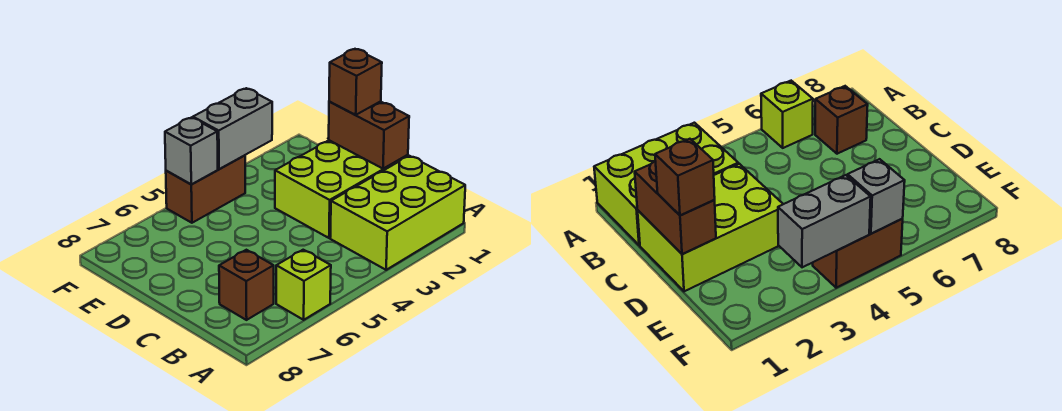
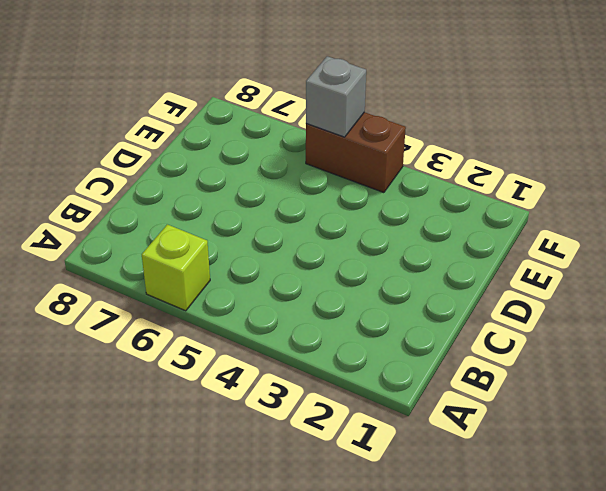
none -> lime 2x3 brick [330,156,465,270]
none -> brown 1x1 brick [219,250,274,320]

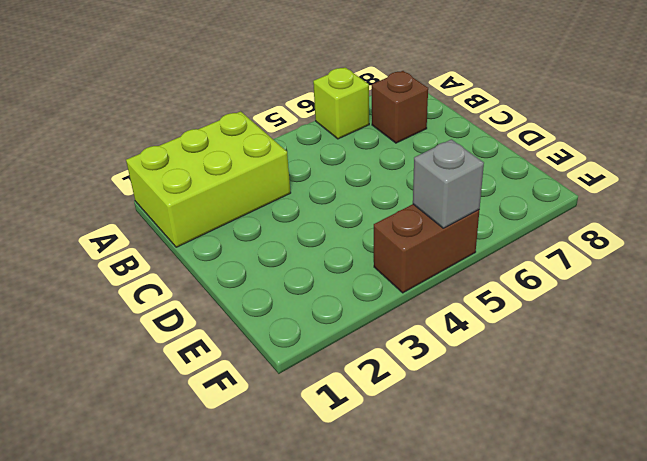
none -> lime 2x3 brick [275,140,408,238]
none -> brown 1x2 brick [329,101,409,169]

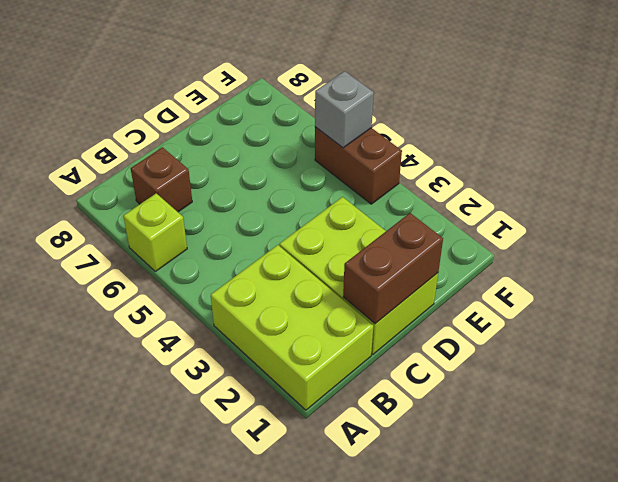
none -> grey 1x2 brick [193,88,272,169]
none -> brown 1x1 brick [329,49,382,115]

